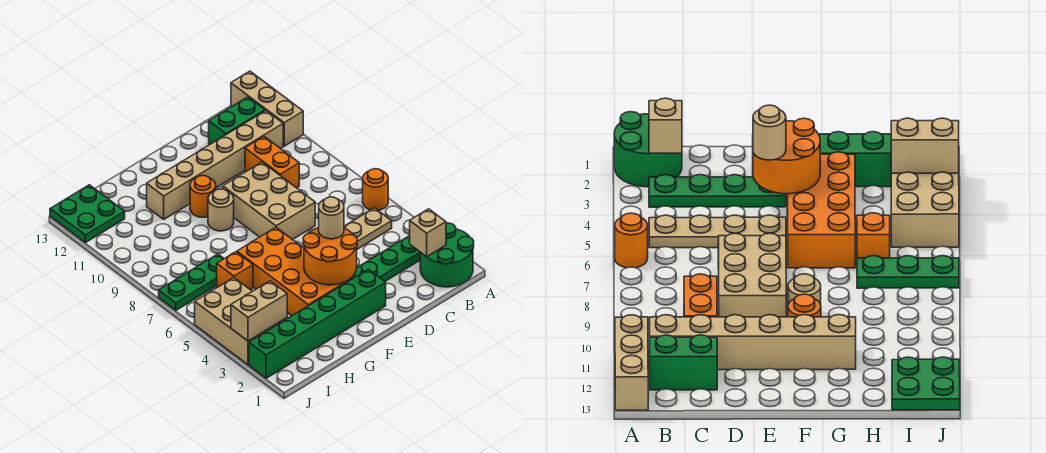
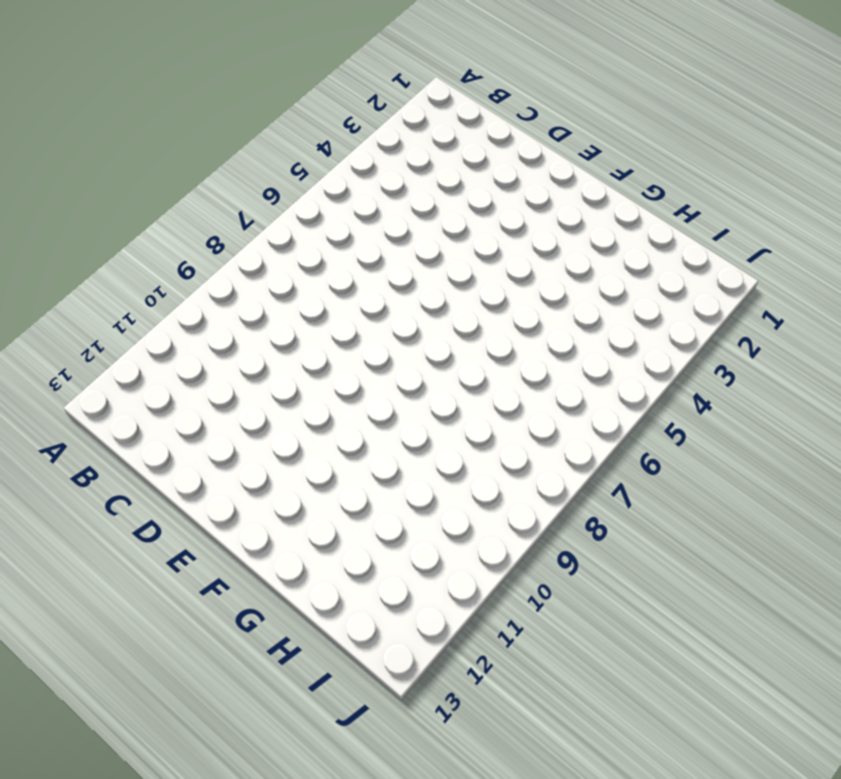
none -> green 2x2 round brick [420,223,474,287]
none -> orange 1x1 round brick [363,169,388,210]
none -> tan 1x3 brick [231,71,303,146]

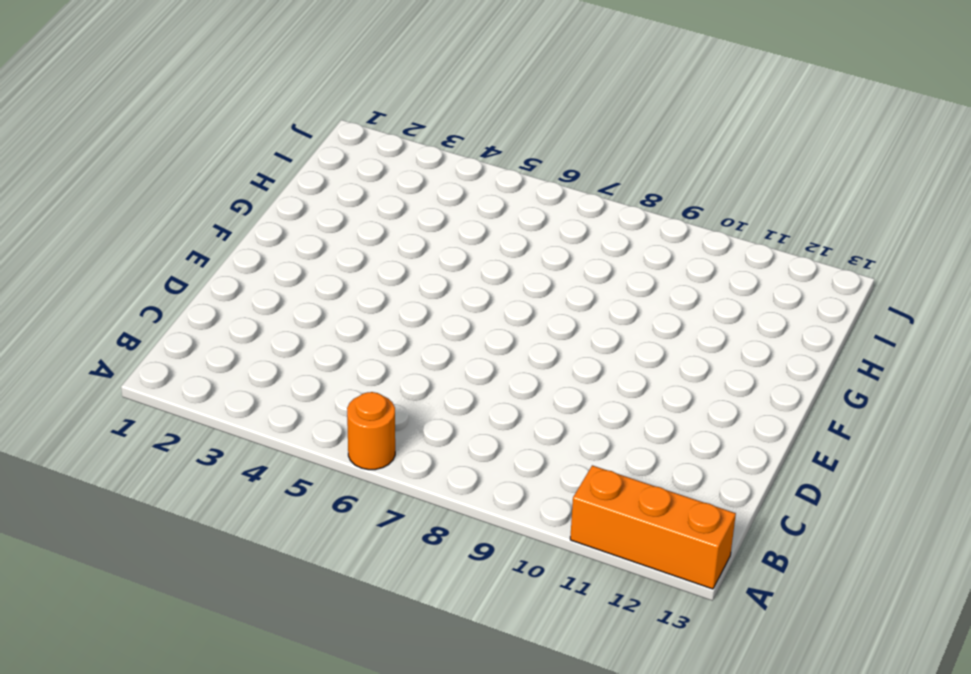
orange 1x3 brick [570,465,736,589] -> tan 1x3 brick [231,71,303,146]
none -> green 2x2 round brick [420,223,474,287]
none -> green 1x4 plate [347,236,420,282]
none -> tan 1x4 plate [344,208,392,249]

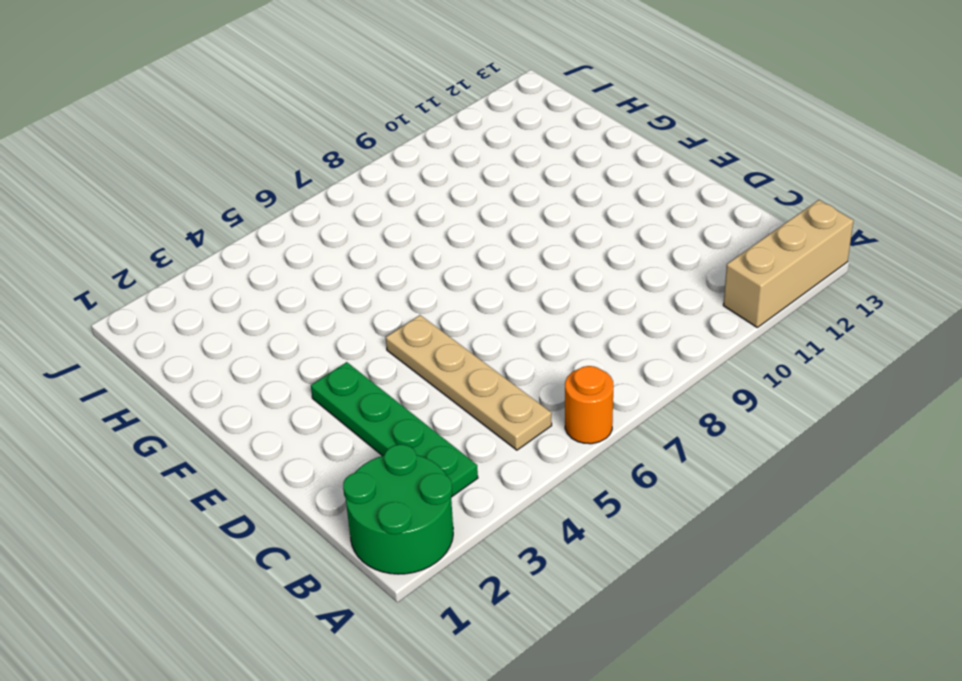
none -> tan 1x6 brick [147,111,283,219]
none -> green 1x2 brick [209,97,265,145]
none -> orange 1x2 brick [245,137,299,188]

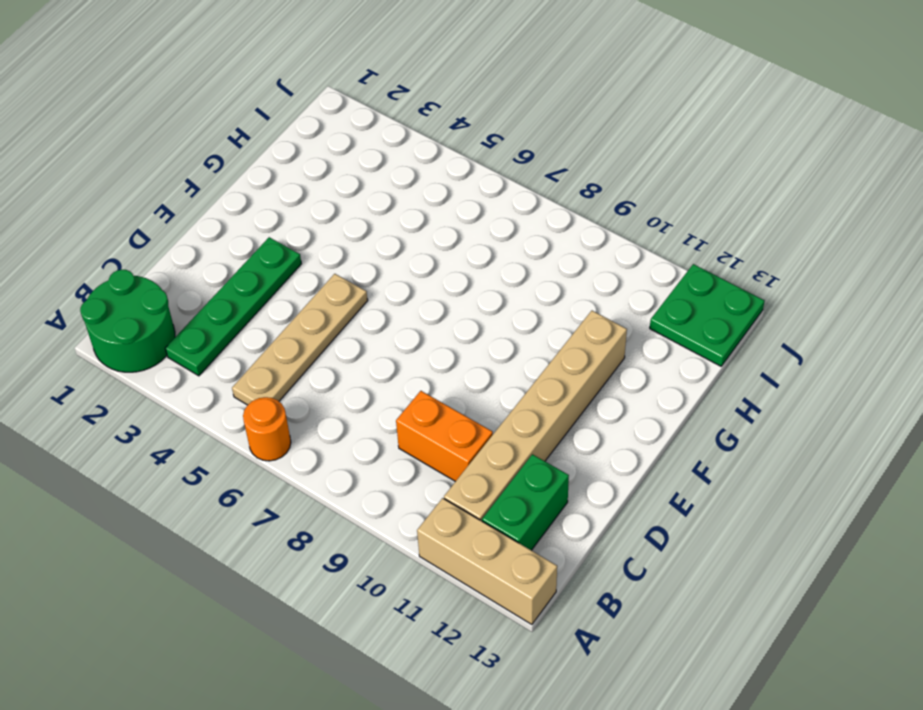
none -> tan 2x3 brick [223,162,315,240]
none -> green 1x6 brick [249,269,386,378]
none -> orange 2x4 brick [237,228,347,316]

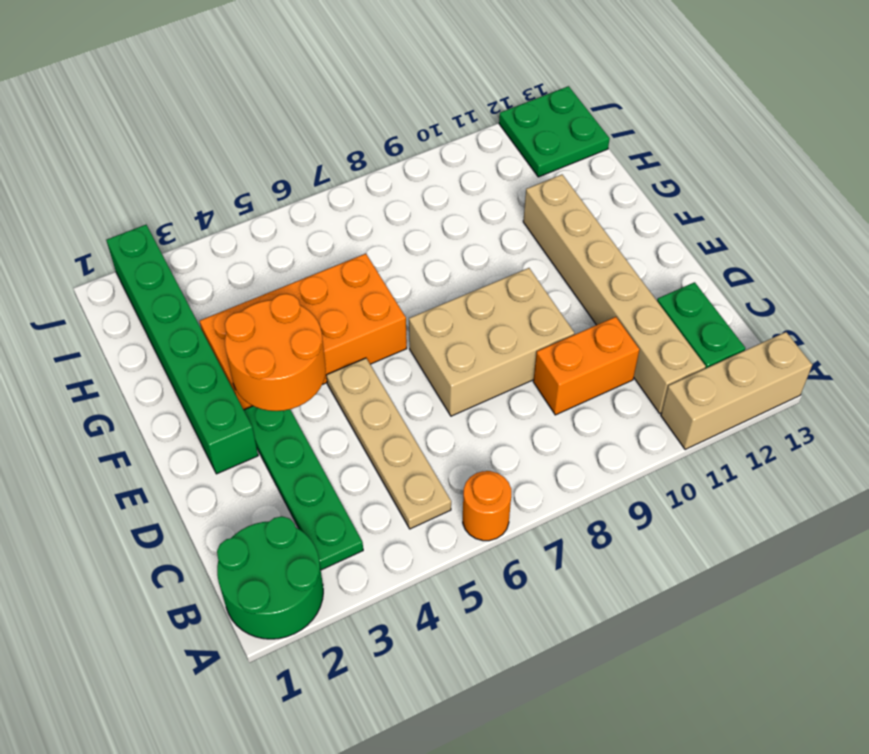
none -> tan 1x1 round brick [208,189,234,231]
none -> orange 1x1 round brick [190,176,216,217]
none -> orange 1x1 brick [217,252,253,290]

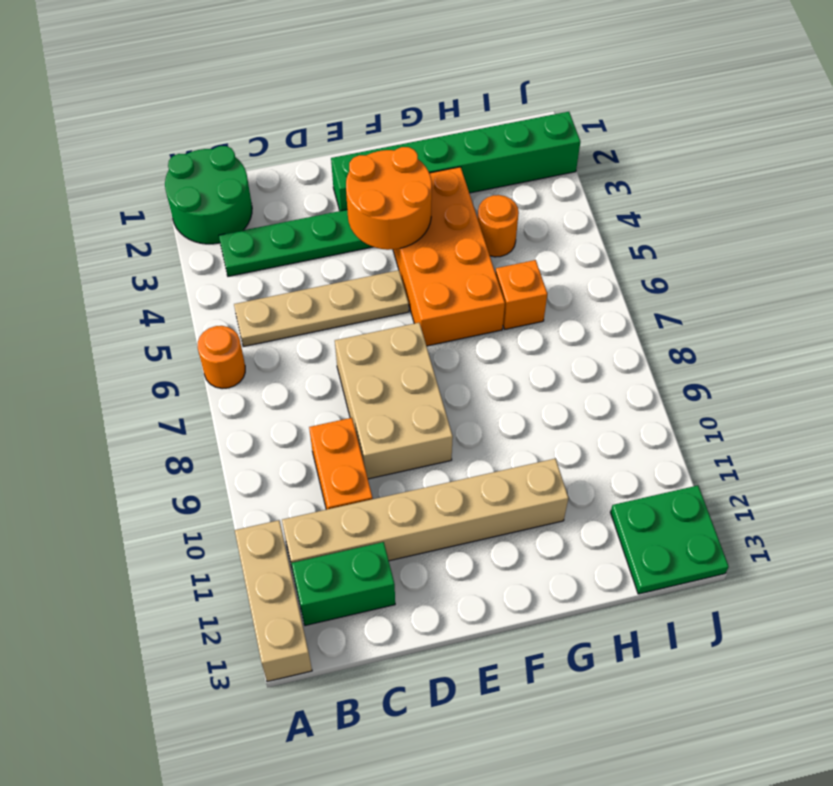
orange 1x1 round brick [478,195,519,257] -> orange 1x1 round brick moved to [190,176,216,217]
none -> tan 1x1 round brick [208,189,234,231]
none -> green 1x3 plate [159,254,224,310]
none -> tan 2x3 brick [195,278,287,365]

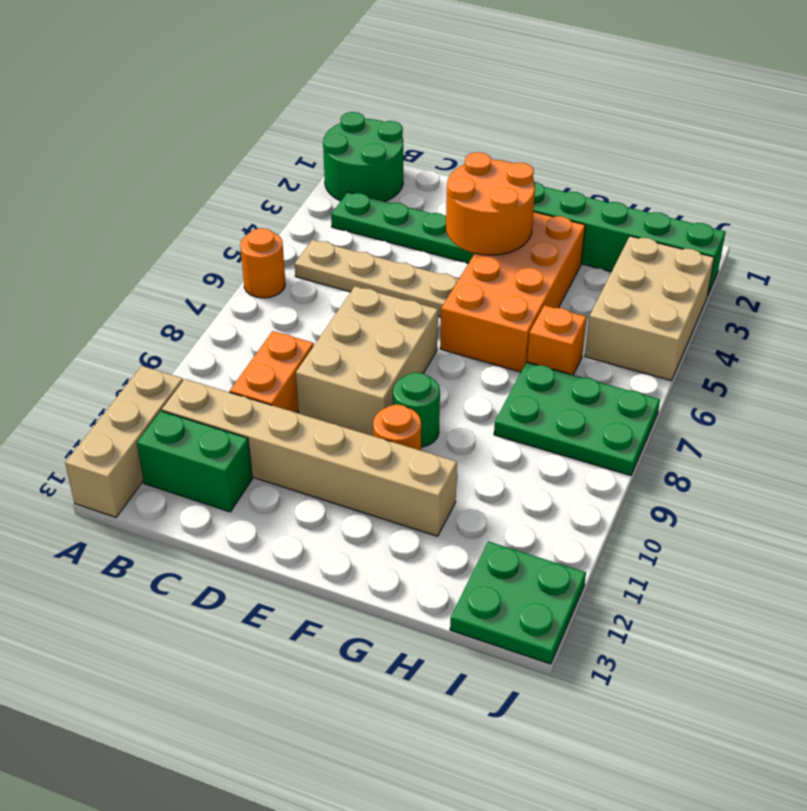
green 1x1 round brick [393,372,440,447] -> tan 1x1 round brick [208,189,234,231]
green 2x3 plate [494,362,660,475] -> green 1x3 plate [159,254,224,310]
none -> tan 1x1 brick [410,209,446,257]
none -> tan 1x2 brick [231,281,287,341]
none -> tan 1x1 round brick [319,197,344,239]

